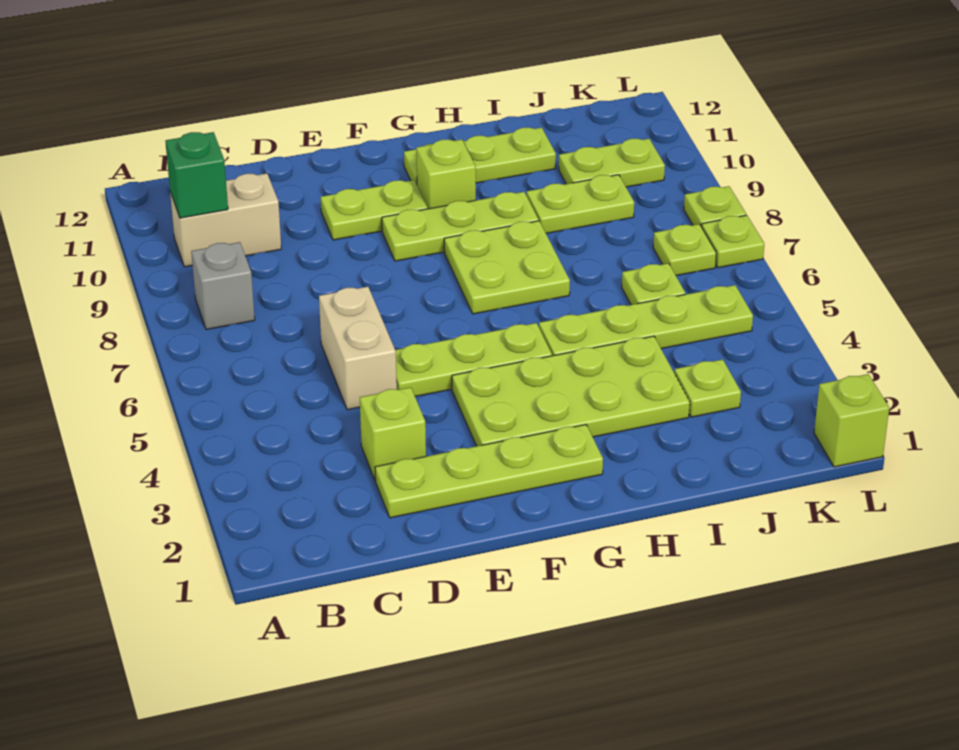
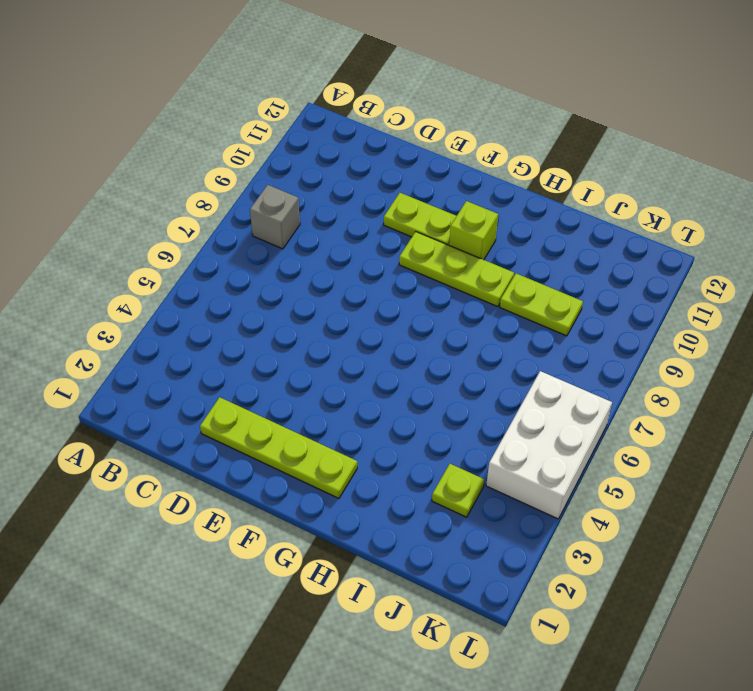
white 2x3 brick [486,371,612,519] -> lime 1x4 plate [539,285,753,356]
none -> tan 1x2 brick [170,173,281,267]
none -> lime 1x1 brick [360,387,426,481]
none -> tan 1x2 brick [319,287,397,410]

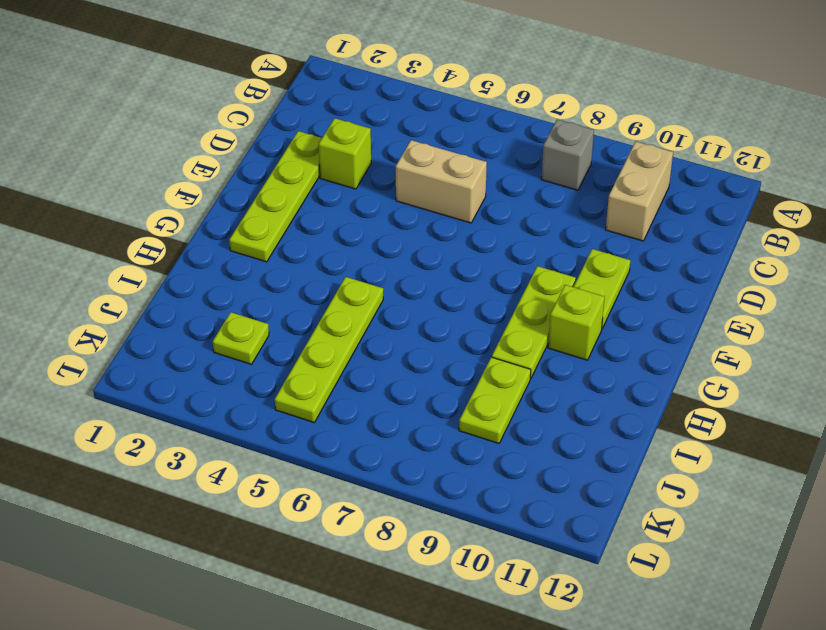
none -> lime 1x3 plate [395,323,552,396]
none -> lime 2x4 plate [452,336,690,446]
none -> lime 2x2 plate [444,221,570,314]

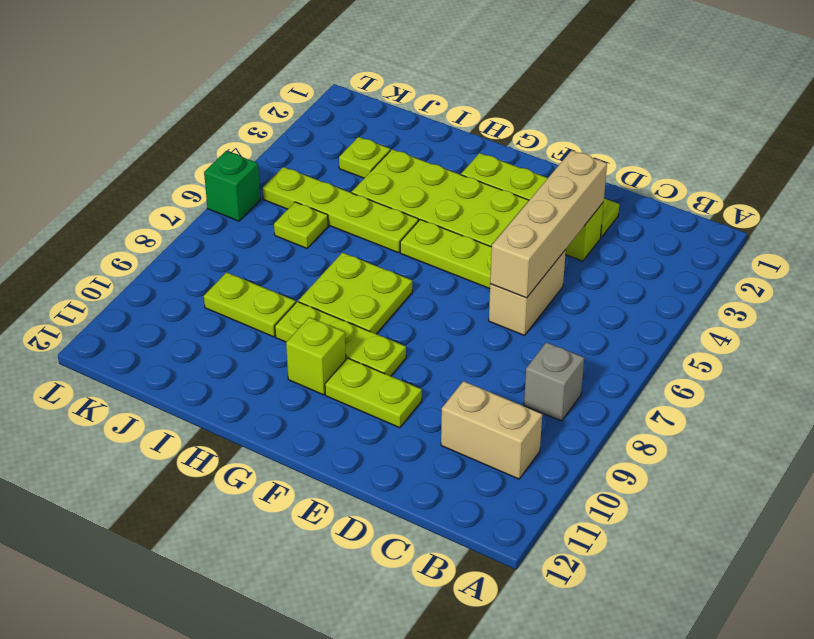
tan 1x4 brick [490,151,607,298] -> none
green 1x1 brick [204,151,260,221] -> green 1x1 brick moved to [165,132,228,218]
none -> lime 1x3 plate [404,127,556,184]
none -> lime 1x2 plate [559,139,665,187]
none -> lime 1x1 plate [653,224,716,276]

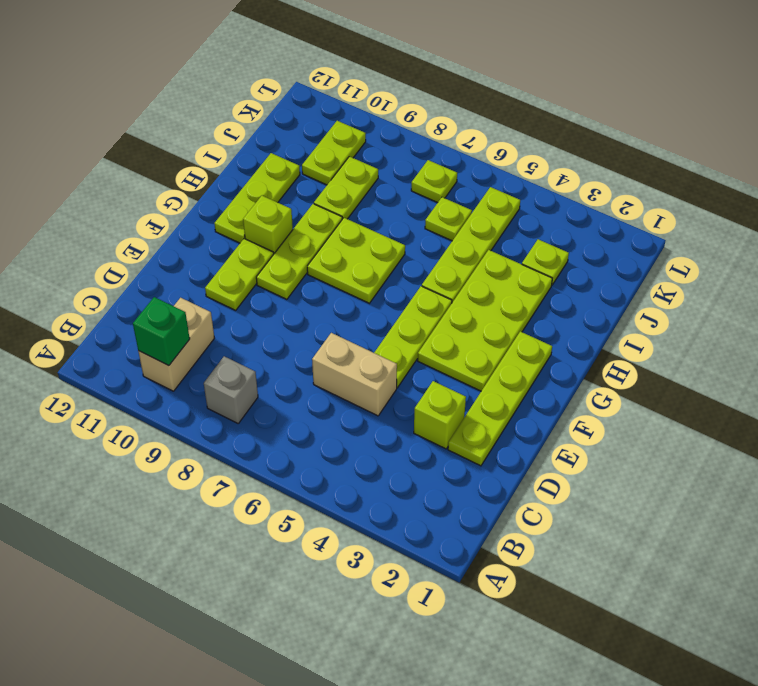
none -> lime 1x1 brick [814,374,889,467]
none -> lime 1x1 plate [702,215,764,268]
none -> lime 1x1 plate [684,186,746,227]

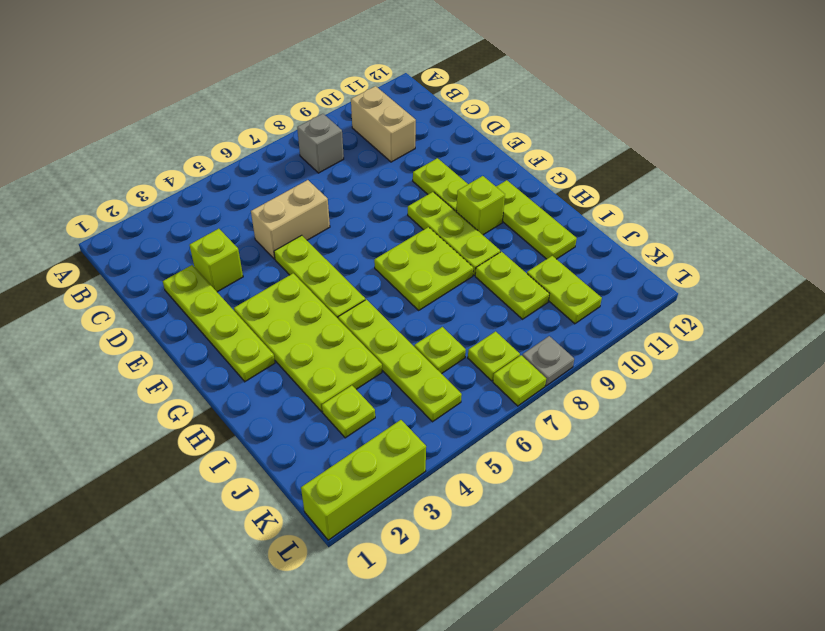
lime 1x3 brick [301,420,426,540] -> lime 1x1 brick [814,374,889,467]
grey 1x1 plate [522,336,574,386] -> lime 1x1 plate [684,186,746,227]
none -> green 1x1 brick [165,132,228,218]

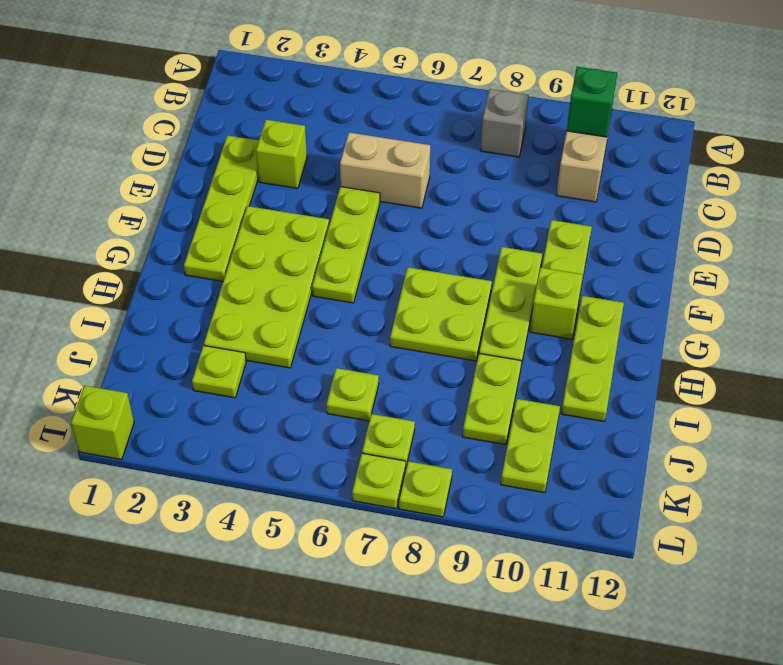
none -> lime 1x4 plate [539,285,753,356]

